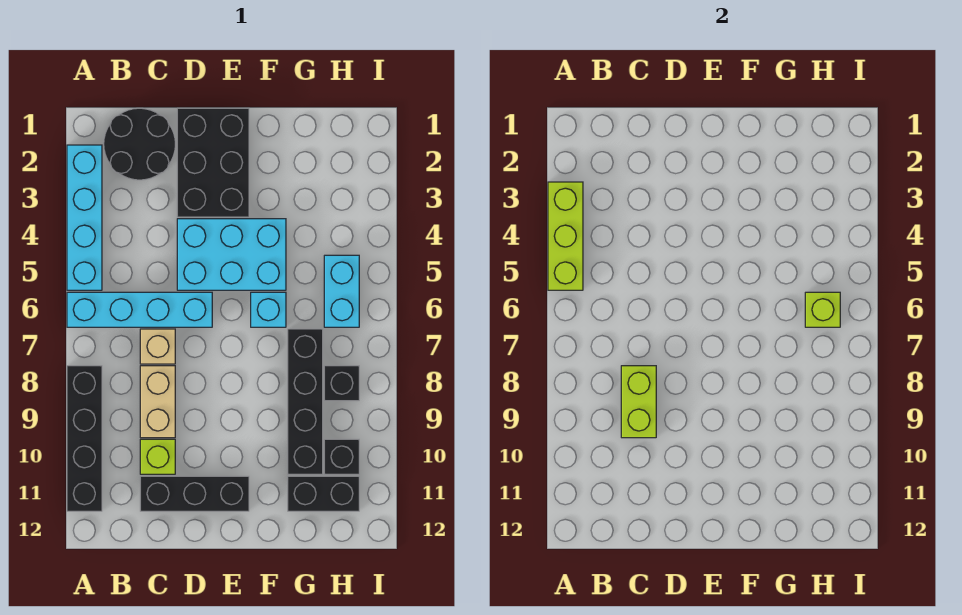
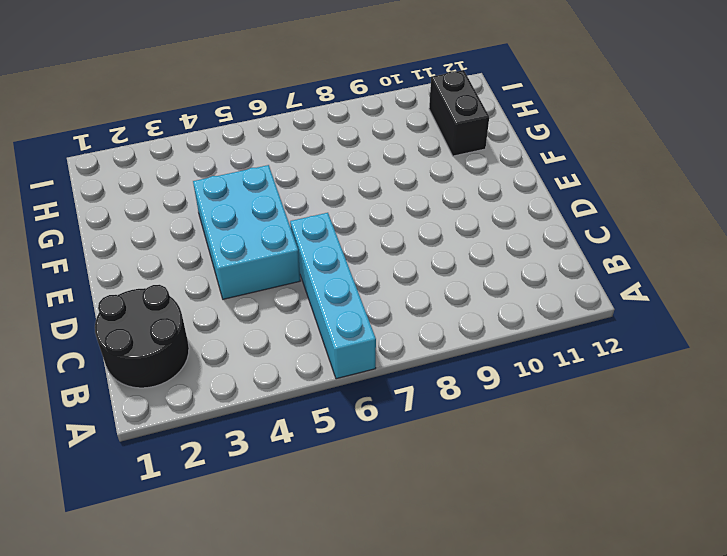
none -> cyan 1x4 brick [67,145,102,290]
none -> black 1x4 brick [67,366,102,511]
none -> tan 1x1 brick [140,329,175,364]

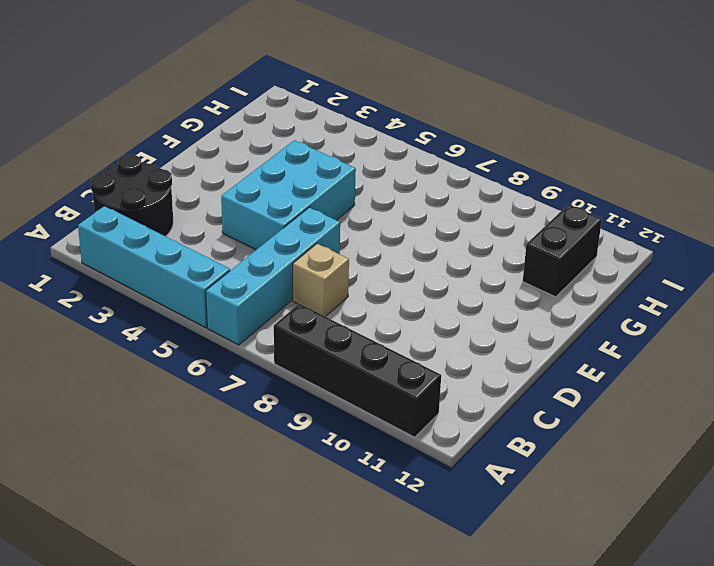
none -> tan 1x2 brick [140,366,175,438]
none -> lime 1x1 brick [140,439,175,474]
none -> black 1x3 brick [140,476,249,511]

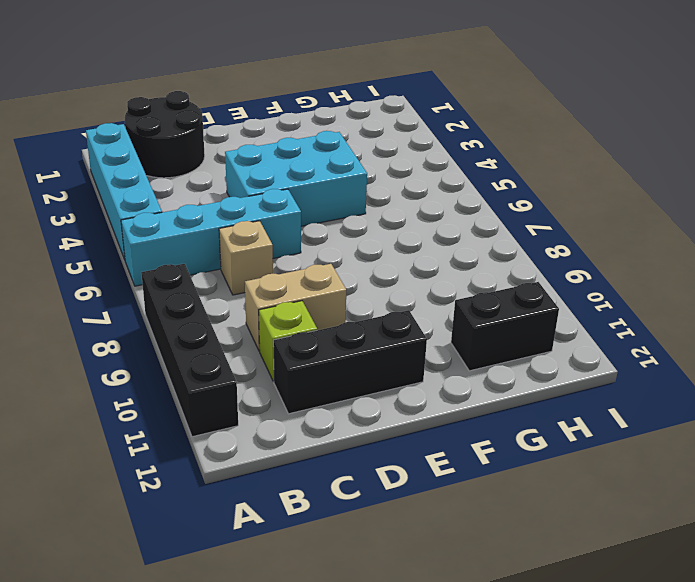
tan 1x2 brick [245,264,346,351] -> tan 1x2 brick turned to [140,366,175,438]
none -> black 2x3 brick [177,108,249,217]
none -> cyan 1x1 brick [251,292,286,327]
none -> black 1x4 brick [288,329,323,474]

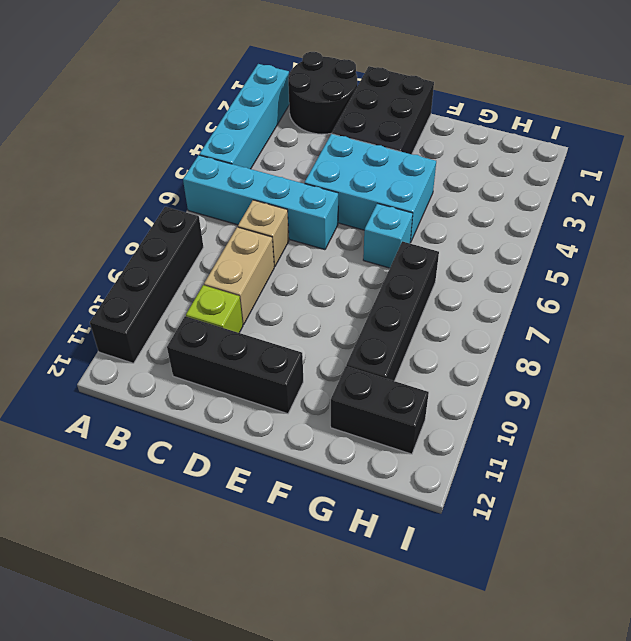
none -> cyan 1x2 brick [324,255,359,327]
none -> black 1x1 brick [324,366,359,401]
none -> black 1x1 brick [324,439,359,474]

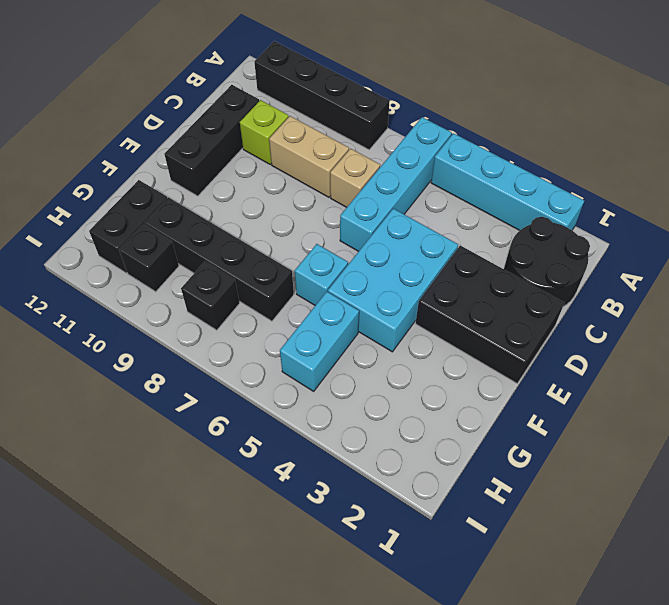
cyan 1x2 brick [280,292,359,391] -> cyan 1x2 brick turned to [324,255,359,327]
none -> lime 1x3 brick [548,182,583,290]
none -> lime 1x2 brick [621,366,656,438]
none -> lime 1x1 brick [805,292,840,327]

